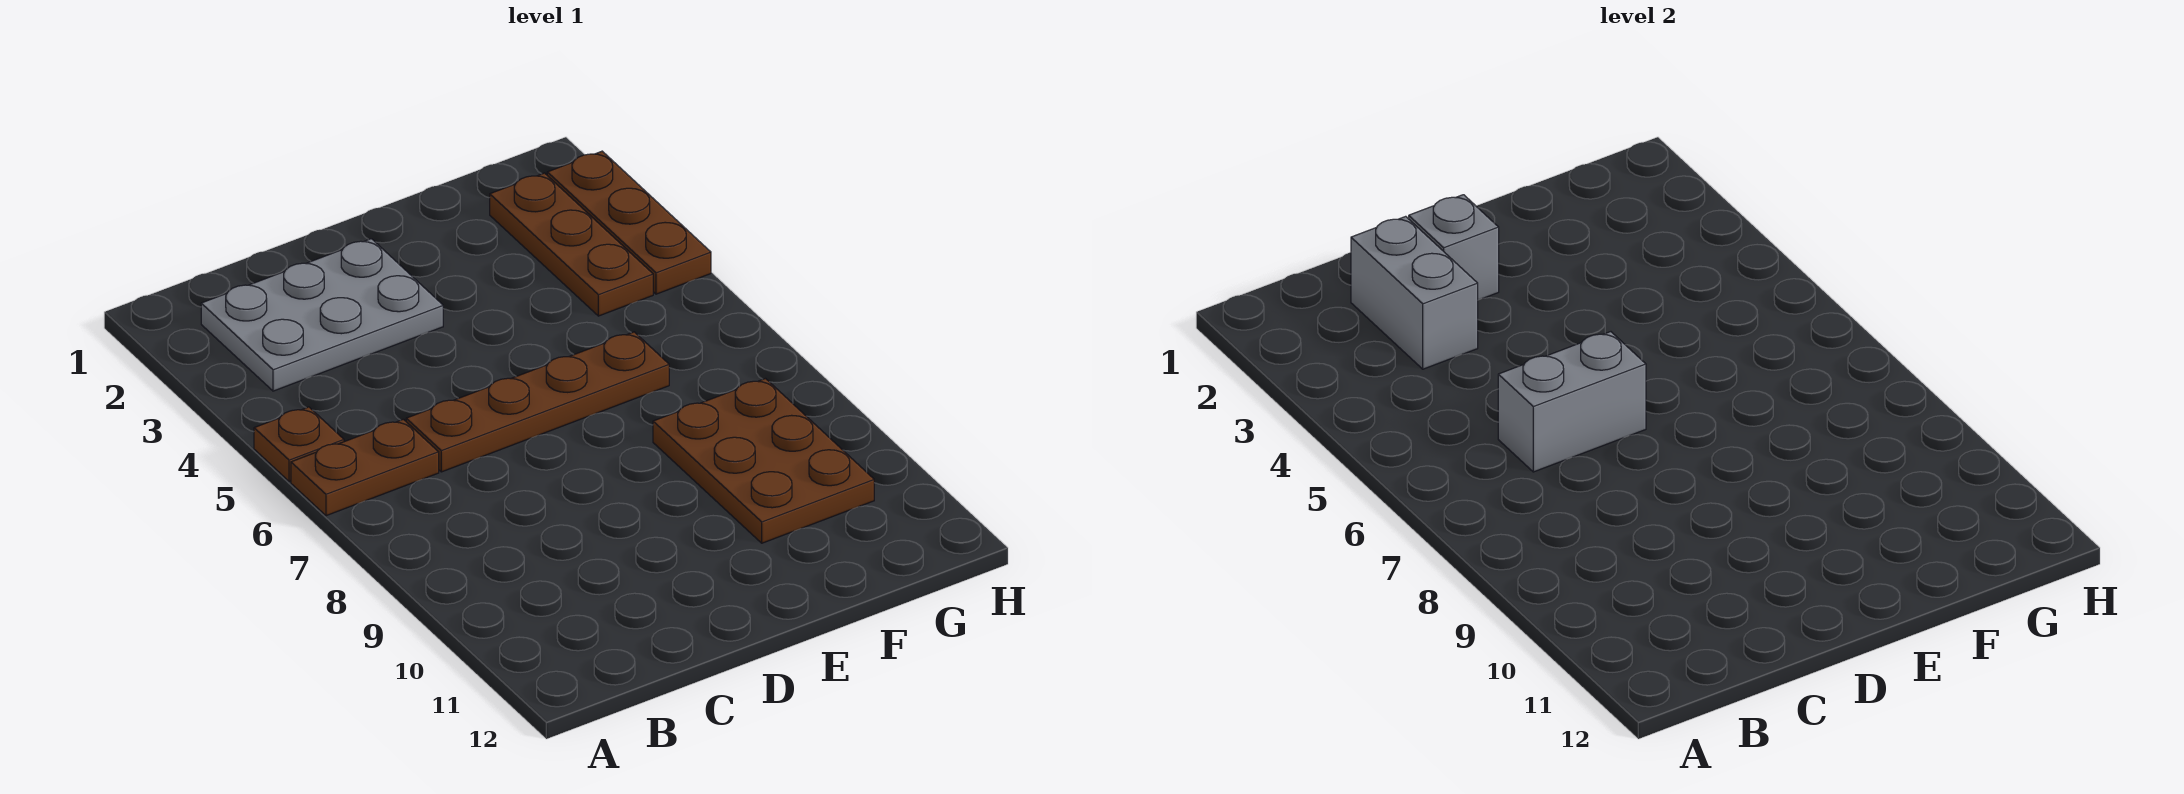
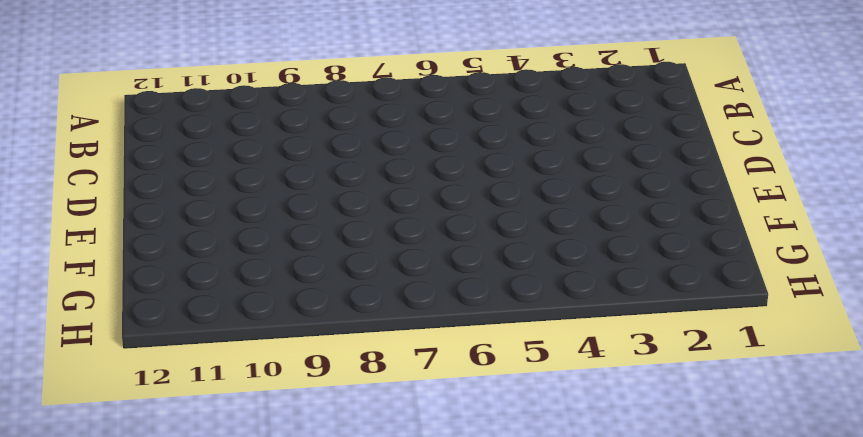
none -> brown 1x1 plate [254,407,344,481]
none -> brown 1x2 plate [291,419,439,516]

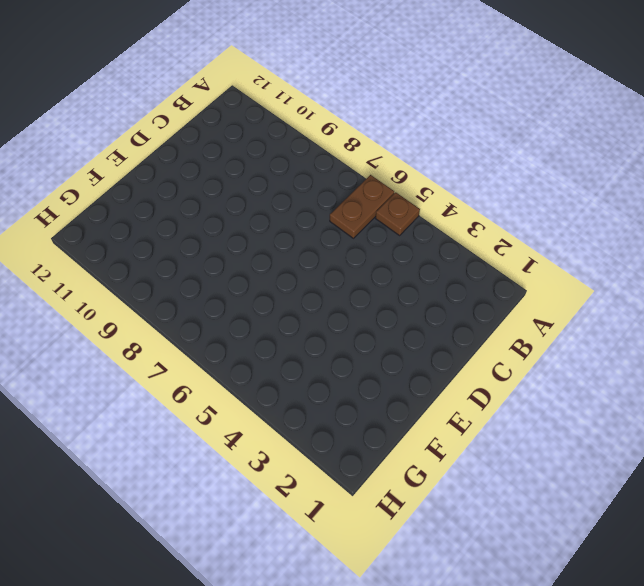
none -> grey 2x3 plate [201,239,443,391]
none -> brown 1x4 plate [406,332,669,472]

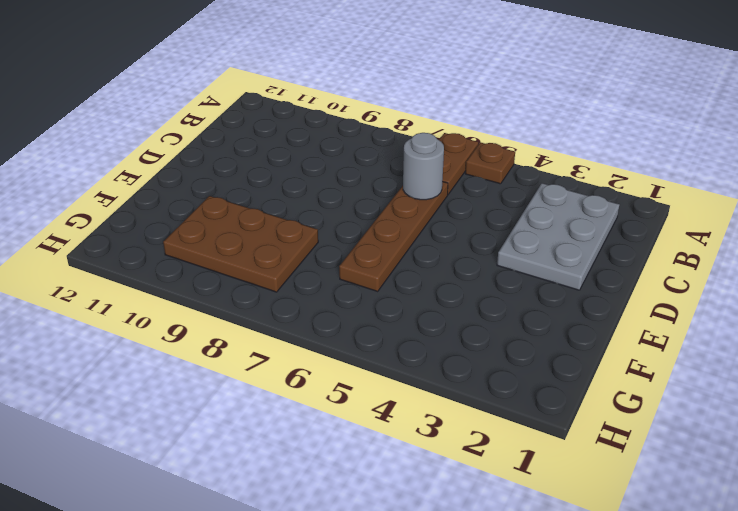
grey 1x1 round brick [403,133,444,200] -> grey 1x2 brick [1498,332,1646,472]
none -> brown 1x3 plate [490,173,653,316]
none -> brown 1x3 plate [547,151,711,294]

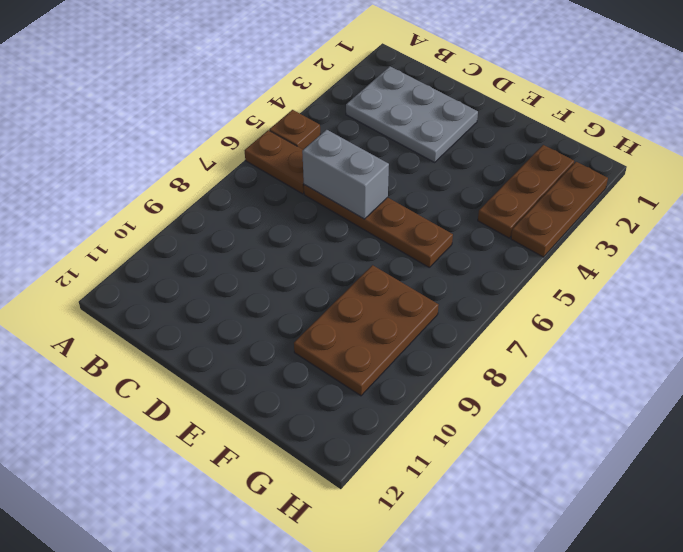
none -> grey 1x2 brick [1351,216,1478,369]
none -> grey 1x1 brick [1409,195,1499,300]

